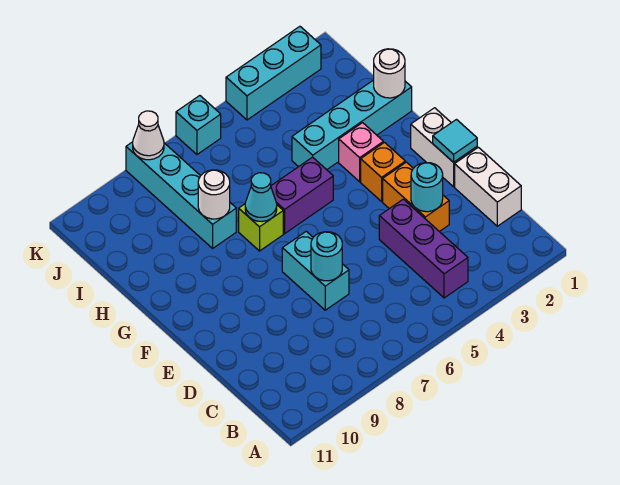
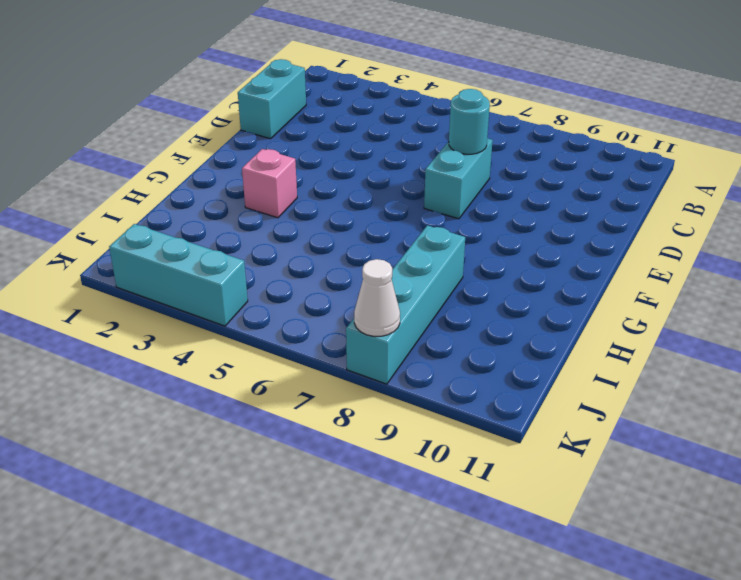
cyan 1x2 brick [238,59,306,139] -> white 1x2 brick [455,147,521,226]
none -> purple 1x3 brick [379,199,468,298]
none -> orange 1x2 brick [383,162,449,232]
none -> white 1x2 brick [411,108,477,187]

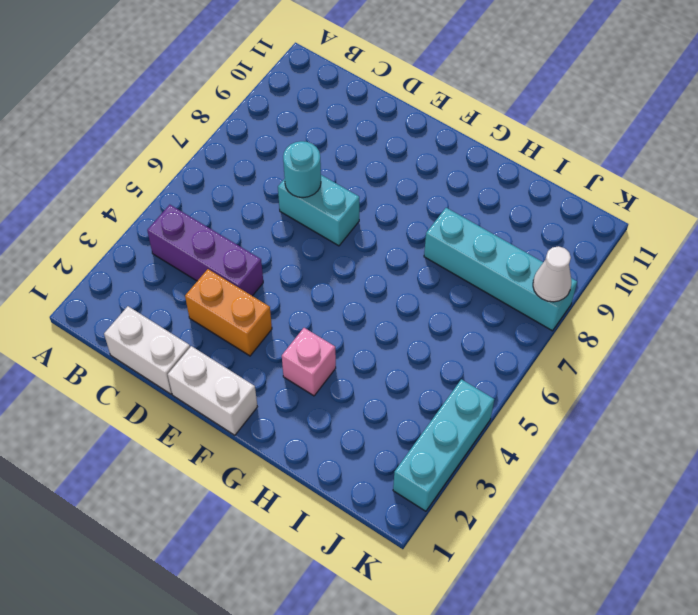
none -> orange 1x1 brick [361,143,405,201]
none -> purple 1x2 brick [271,157,333,234]
none -> lime 1x1 brick [239,204,283,251]

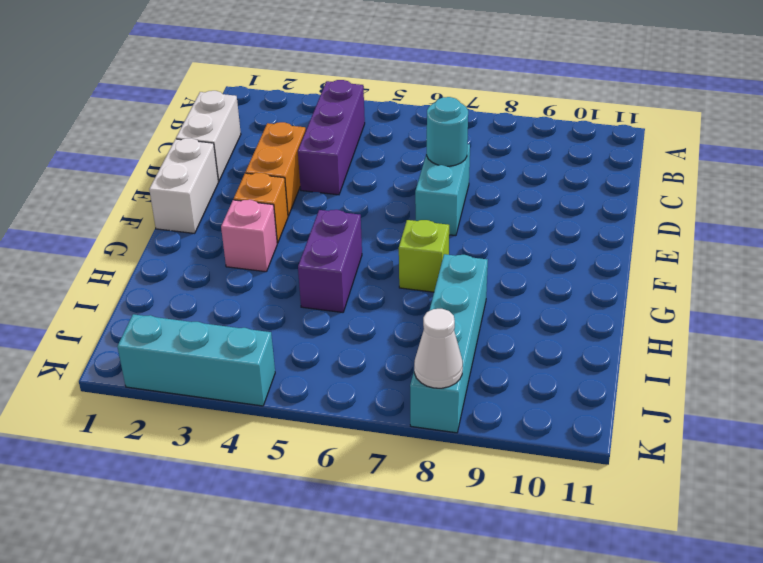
purple 1x2 brick [298,210,362,312] -> purple 1x2 brick turned to [271,157,333,234]
none -> cyan 1x4 brick [292,80,412,170]
none -> cyan 1x1 brick [176,96,221,154]
none -> cyan 1x1 round brick [411,163,443,212]

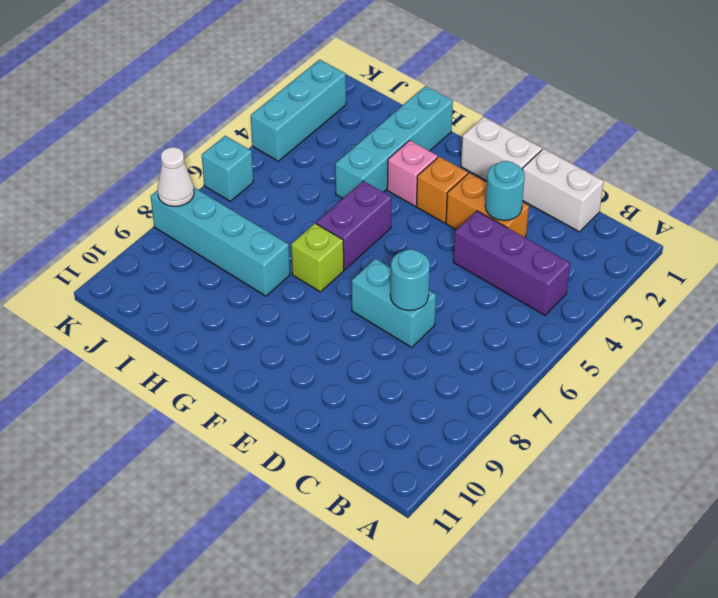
none -> cyan 1x1 tile [433,120,477,162]
none -> cyan 1x1 cone [245,173,277,222]
none -> white 1x1 round brick [374,49,405,98]

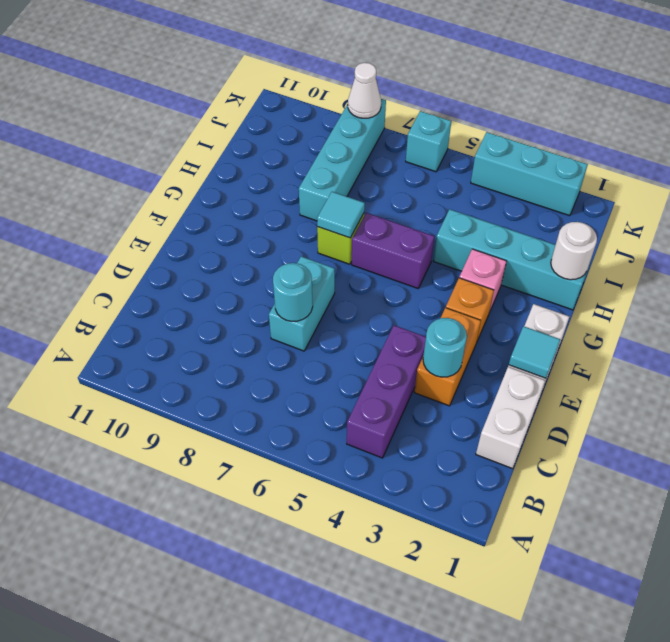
cyan 1x1 tile [317,192,365,238] -> cyan 1x1 cone [245,173,277,222]
none -> white 1x1 round brick [198,170,230,219]

